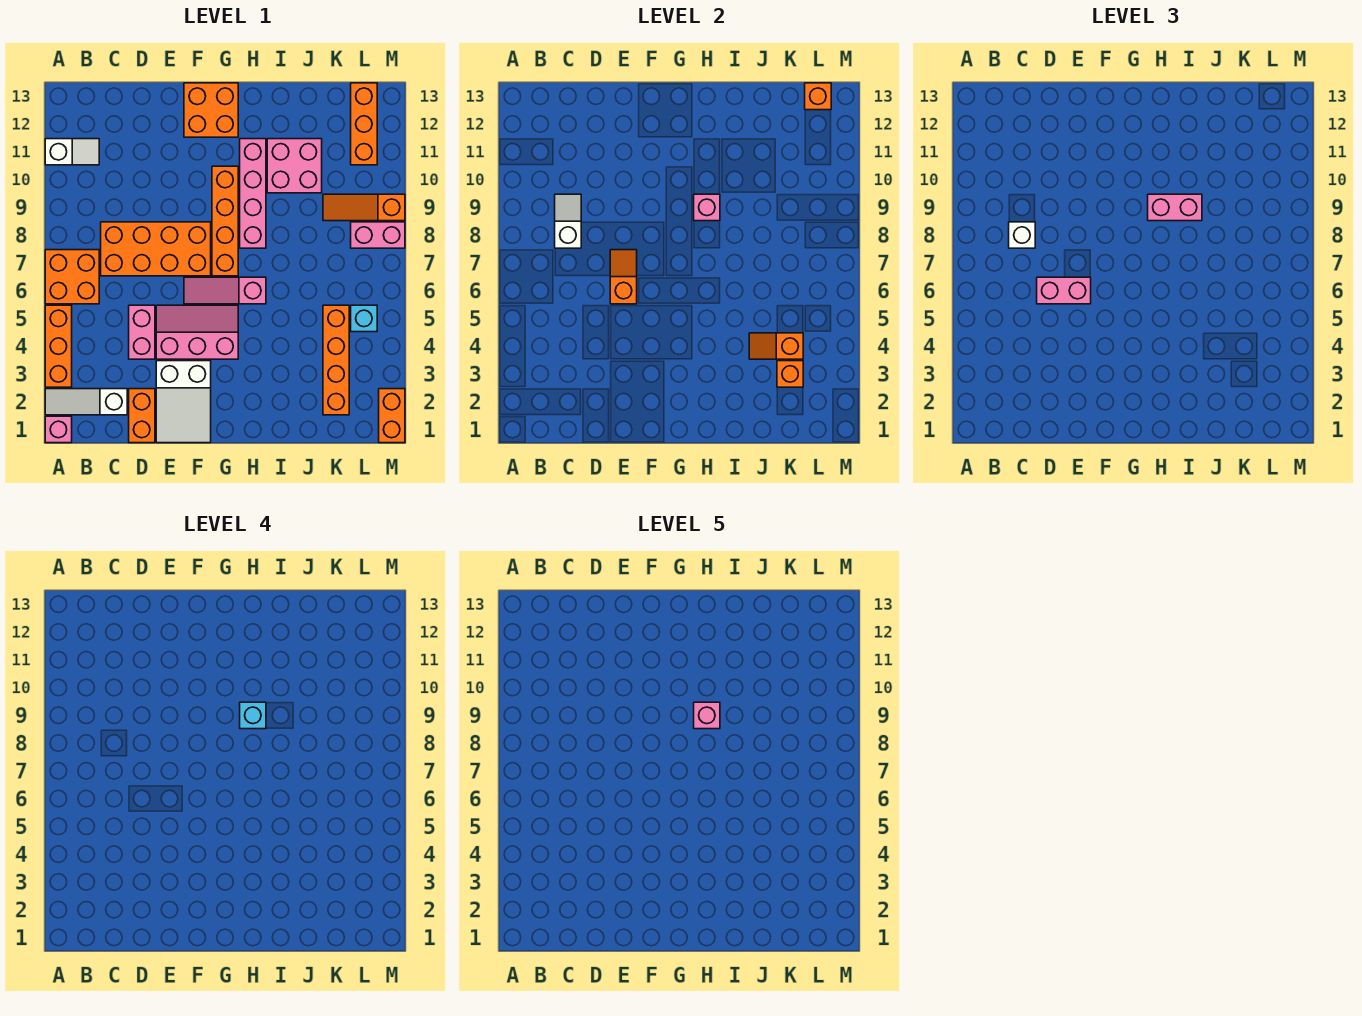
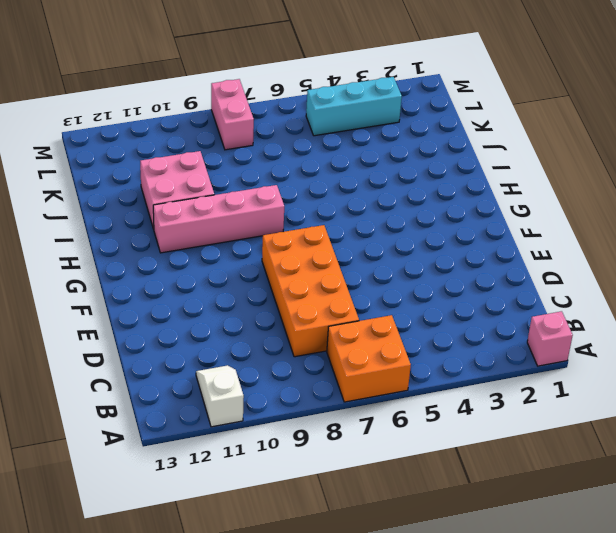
cyan 1x3 brick [306,77,402,136] -> cyan 1x1 brick [351,305,377,332]
none -> white 1x3 slope [45,389,127,415]
none -> orange 1x3 brick [45,305,72,387]
none -> orange 1x2 brick [129,389,155,443]
none -> pink 1x2 brick [129,305,155,359]

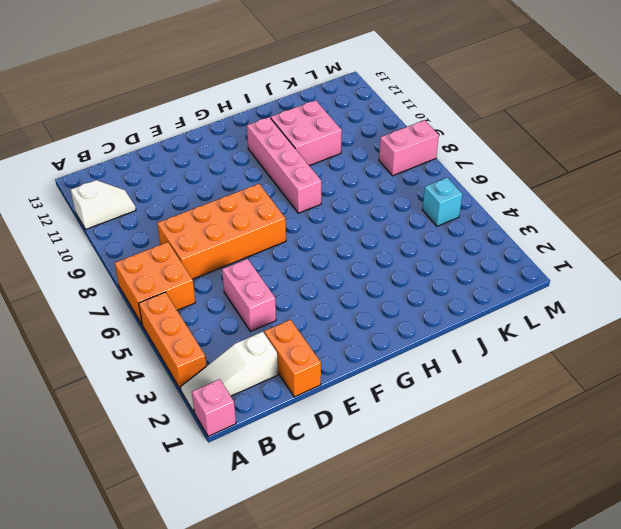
none -> white 2x3 slope [156,361,211,443]
none -> pink 2x3 slope [156,305,238,359]
none -> pink 1x3 slope [184,277,266,304]
none -> orange 2x2 brick [184,83,238,137]

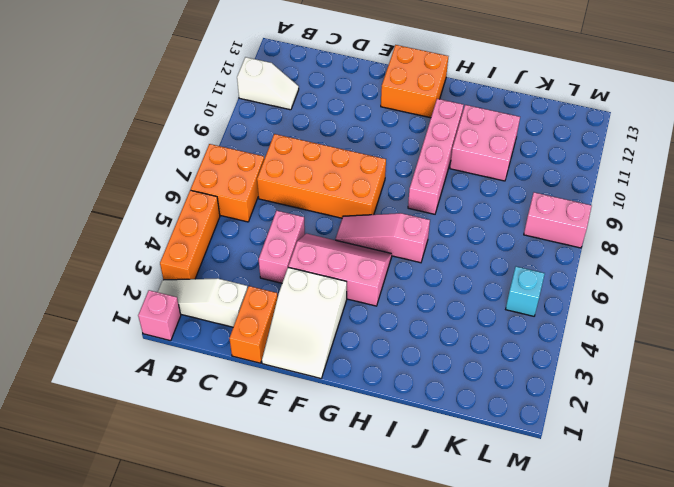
none -> orange 1x4 brick [212,166,238,276]
none -> orange 1x4 brick [323,305,349,415]
none -> orange 1x3 slope [323,194,405,221]
none -> orange 1x3 brick [351,83,377,165]

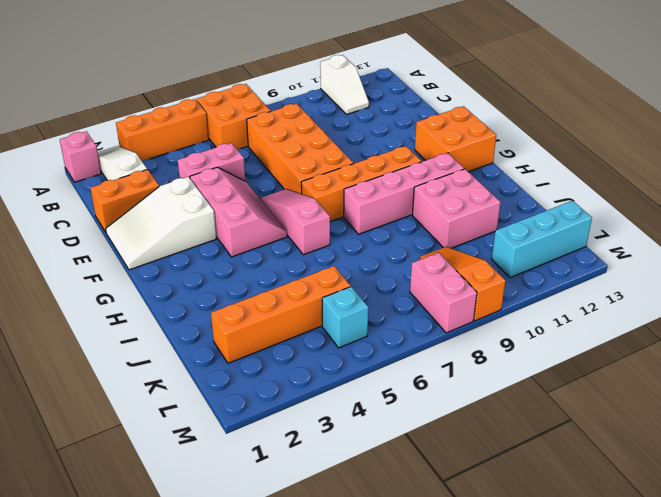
cyan 1x3 brick [492,201,592,278] -> orange 1x3 brick [351,83,377,165]
none -> orange 1x2 brick [379,389,405,443]
none -> white 1x2 slope [555,194,581,248]
none -> orange 1x2 slope [610,250,637,304]
none -> pink 1x1 brick [694,194,720,221]

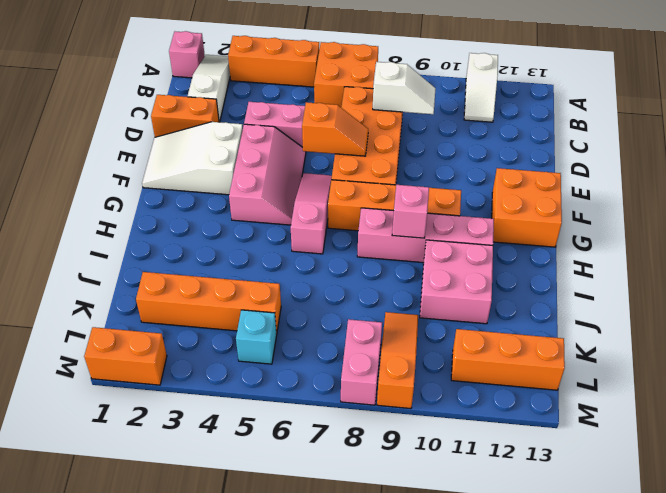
none -> orange 1x2 slope [749,333,803,359]
none -> orange 1x1 brick [777,361,803,387]
none -> orange 1x1 brick [805,83,831,110]
none -> white 1x1 brick [1009,222,1035,248]

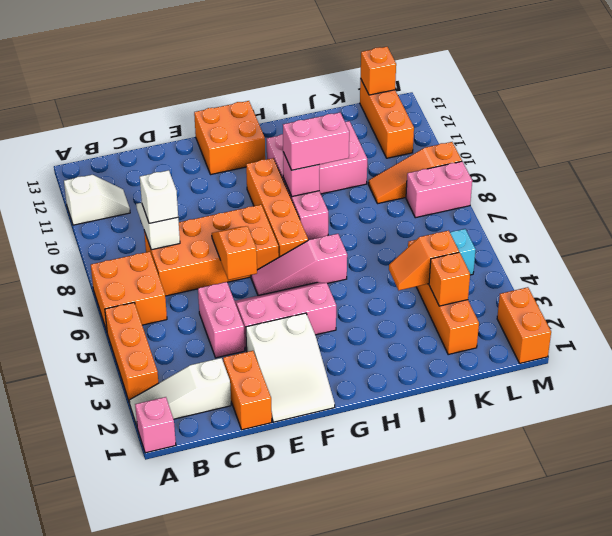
none -> pink 1x2 brick [1037,277,1091,304]
none -> cyan 1x1 brick [240,702,266,729]
none -> pink 1x1 brick [694,702,720,729]

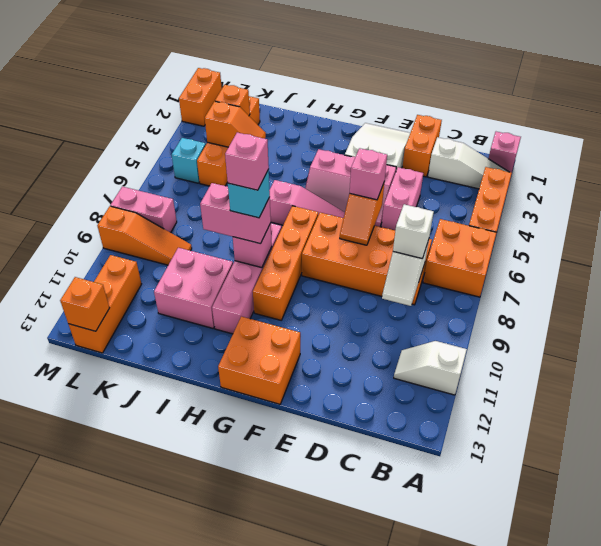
pink 1x1 brick [350,148,387,200] -> pink 1x2 brick [1037,277,1091,304]

